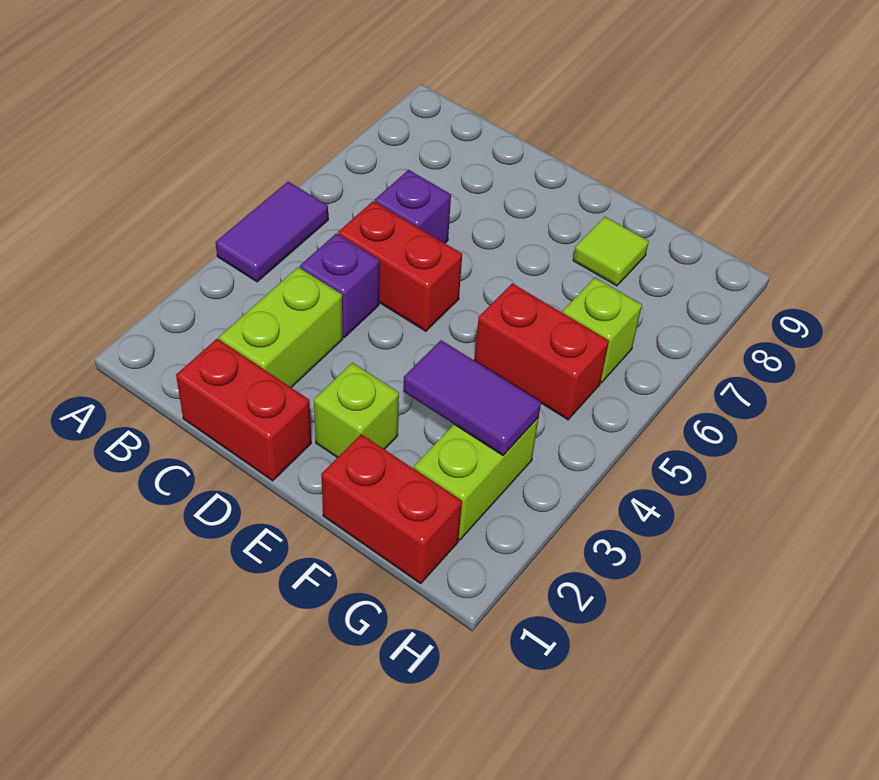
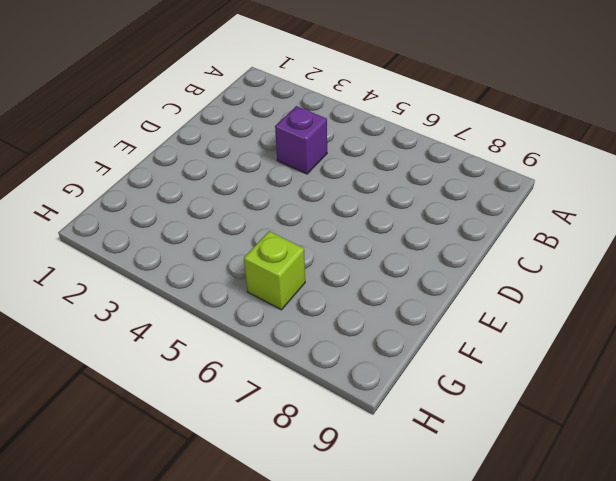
none -> purple 1x2 tile [216,182,328,282]
none -> red 1x2 brick [176,339,311,481]
none -> lime 1x2 brick [219,267,343,388]

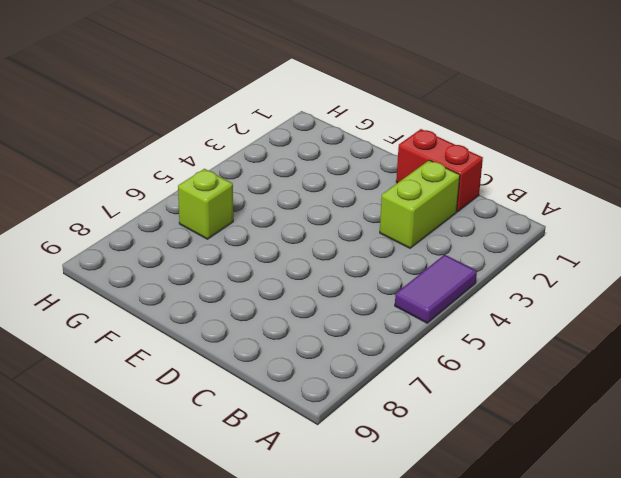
none -> purple 1x1 brick [300,233,380,337]
none -> red 1x2 brick [338,201,462,331]
none -> purple 1x1 brick [375,170,451,243]

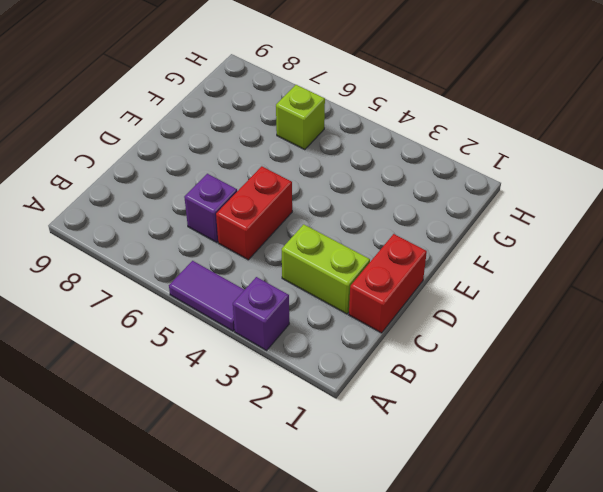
purple 1x1 brick [233,277,289,350] -> purple 1x1 brick moved to [300,233,380,337]
none -> lime 1x1 brick [314,363,399,458]
none -> red 1x2 brick [321,434,462,583]
none -> red 1x2 brick [474,283,609,420]

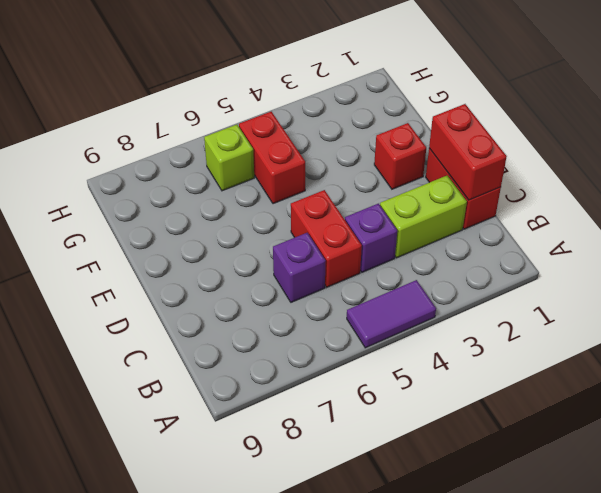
red 1x2 brick [429,104,507,200] -> red 1x2 brick moved to [321,434,462,583]
red 1x1 brick [374,123,426,189] -> lime 1x1 brick [314,363,399,458]
none -> lime 1x1 tile [573,217,649,286]
none -> lime 1x2 brick [414,418,539,540]
none -> purple 1x2 tile [403,340,541,455]

